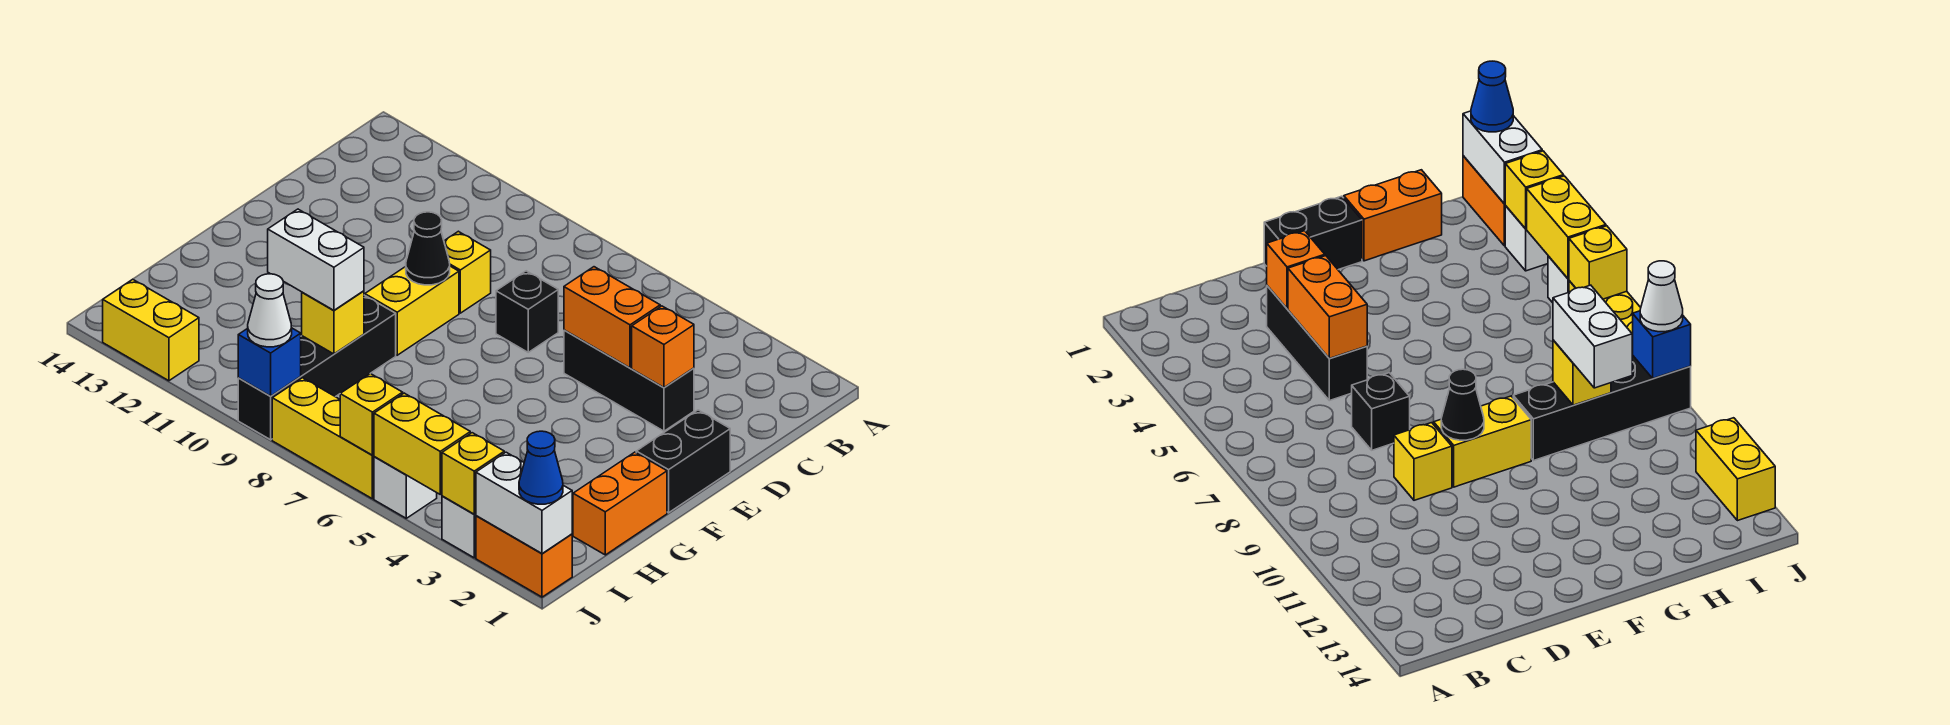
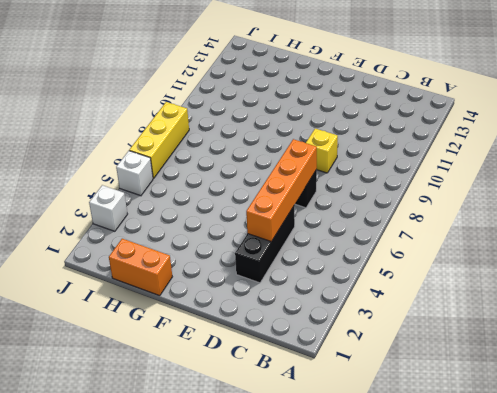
orange 1x4 brick [246,139,317,241] -> orange 1x2 brick [564,267,660,368]
none -> black 1x2 brick [636,410,730,513]
none -> yellow 1x2 brick [365,266,459,355]
none -> black 1x4 brick [238,295,396,440]

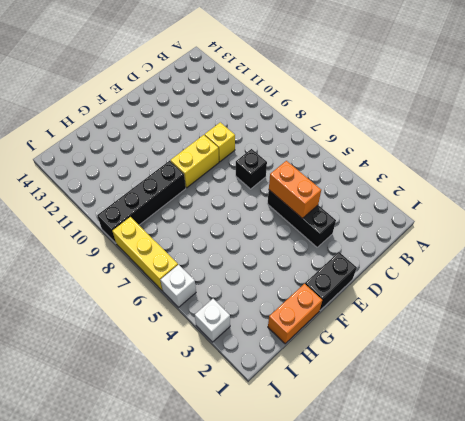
none -> orange 1x2 brick [476,516,572,597]
none -> yellow 1x2 brick [103,279,199,381]
none -> orange 1x1 brick [632,306,694,387]

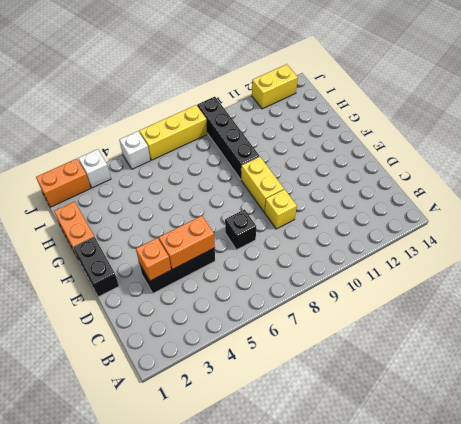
none -> black 1x1 cone [406,212,450,285]
none -> yellow 1x1 brick [302,291,364,354]
none -> white 1x2 brick [476,452,572,554]

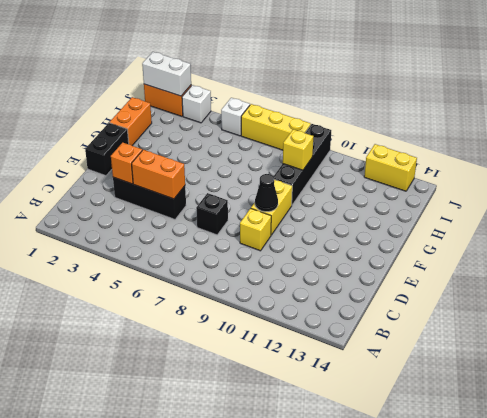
none -> yellow 1x1 brick [442,433,504,514]
none -> yellow 1x2 brick [374,393,470,494]
none -> yellow 1x1 brick [340,374,403,455]

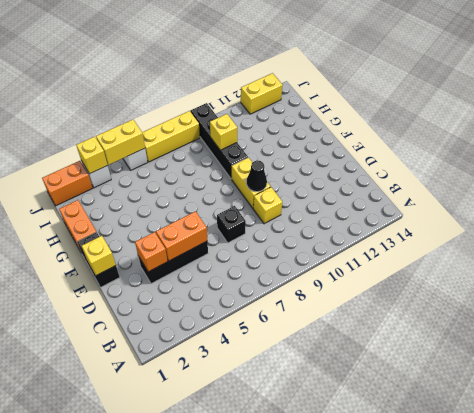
yellow 1x1 brick [82,236,116,275] -> yellow 1x1 brick moved to [340,374,403,455]
none -> white 1x2 brick [476,452,572,554]
none -> blue 1x1 brick [238,328,301,396]
none -> white 1x2 brick [268,209,364,310]

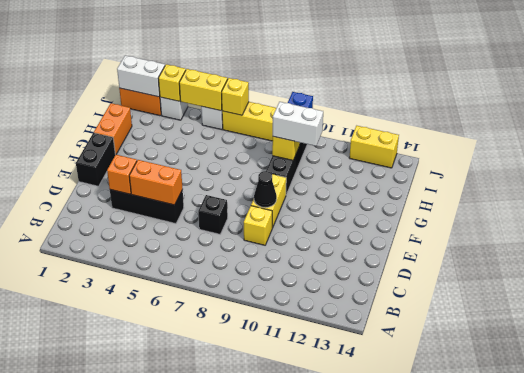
none -> blue 1x1 cone [519,431,563,504]
none -> white 1x1 cone [248,274,292,347]

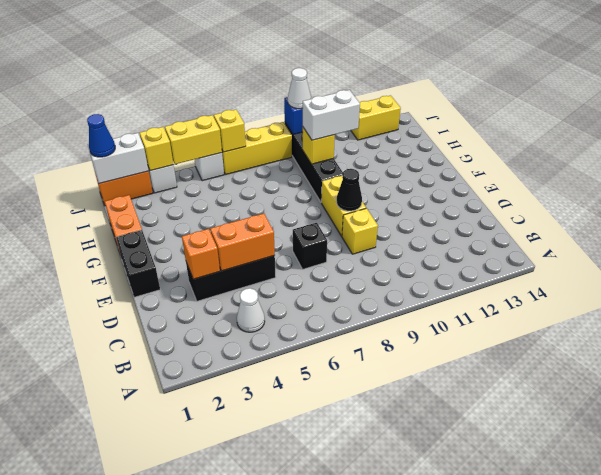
white 1x1 cone [237,288,265,332] -> none

